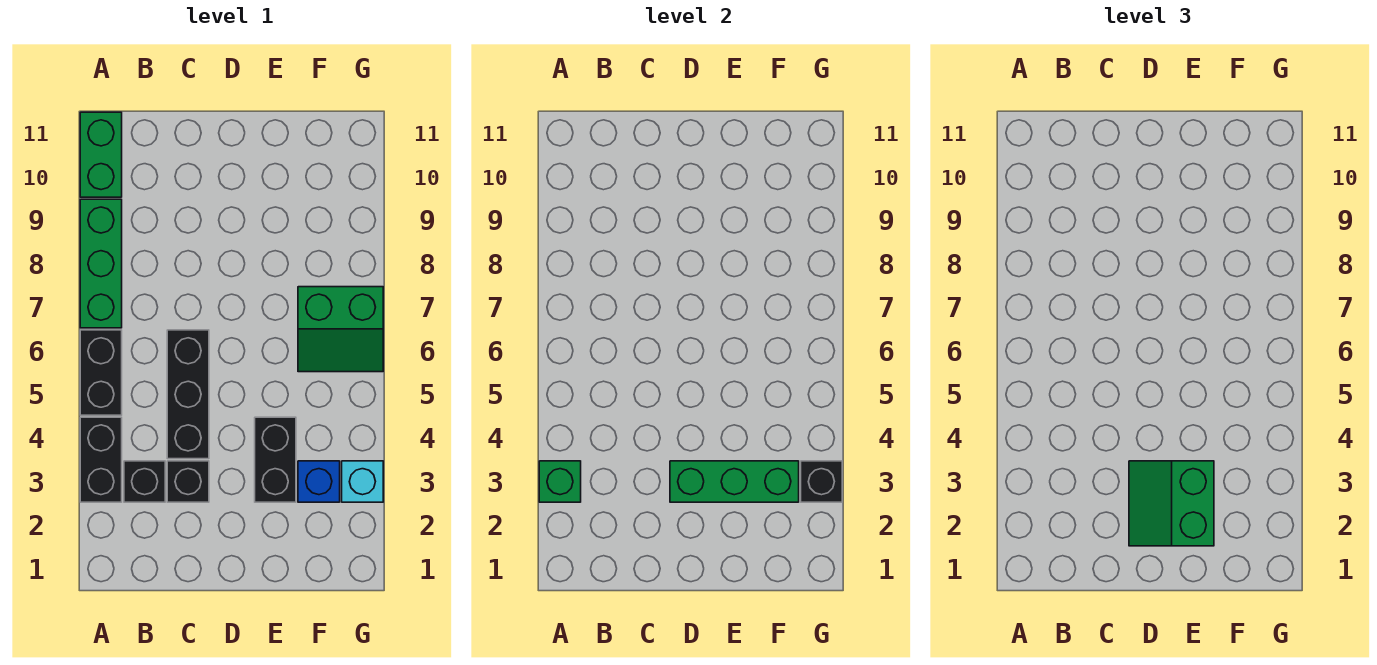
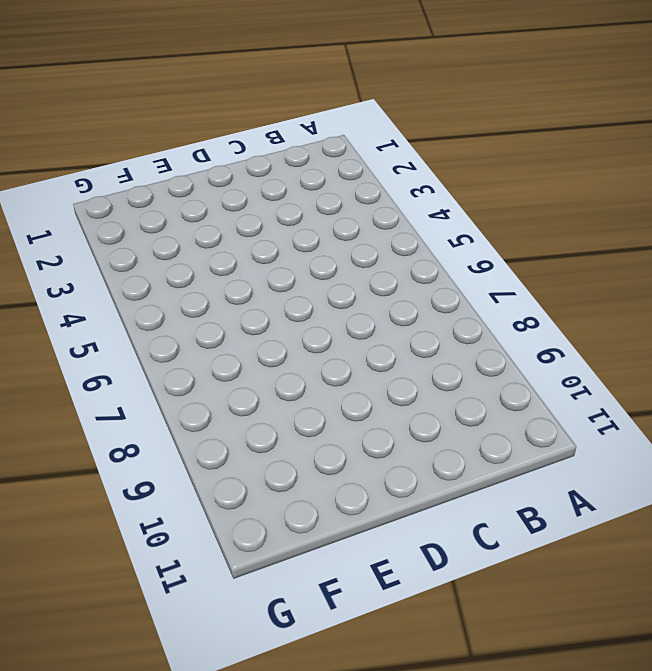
none -> black 1x2 brick [80,417,122,502]
none -> black 1x2 brick [80,330,122,415]
none -> green 1x3 brick [80,199,122,328]

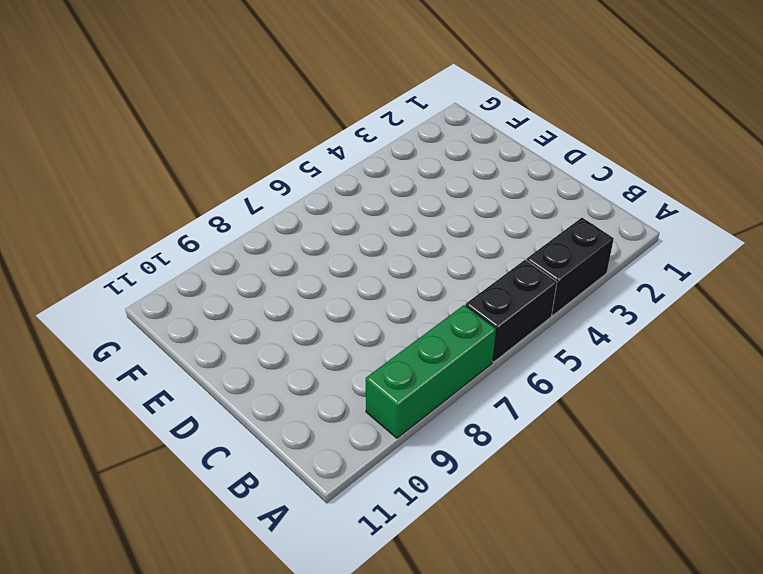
none -> green 1x2 brick [80,112,122,197]
none -> black 1x1 brick [124,461,165,502]
none -> black 1x1 brick [167,461,209,502]

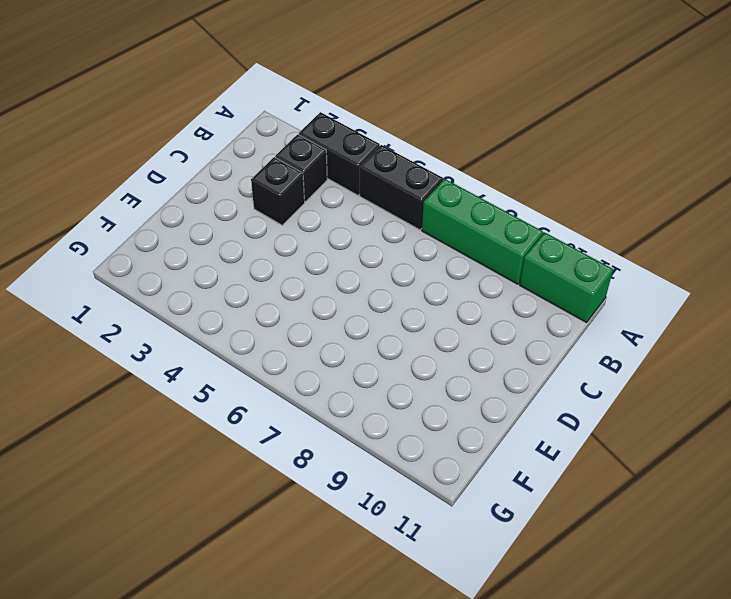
none -> black 1x3 brick [167,330,209,459]
none -> black 1x2 brick [255,417,296,502]
none -> blue 1x1 brick [298,461,340,502]

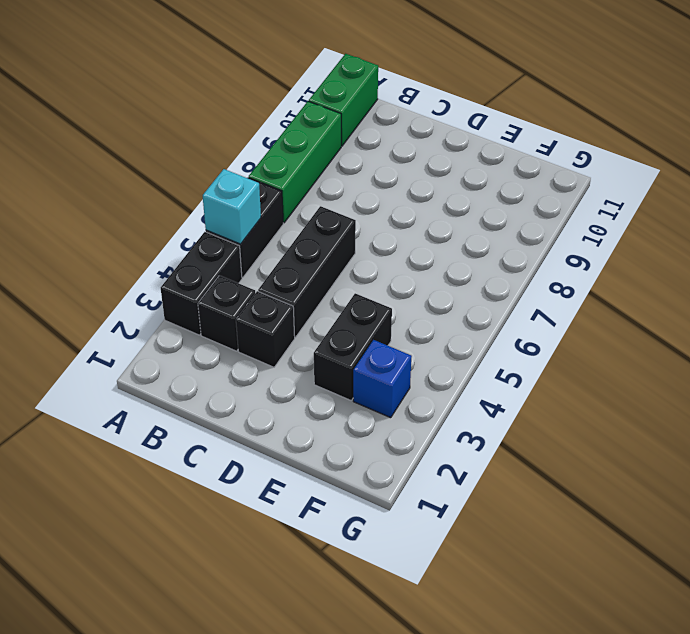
cyan 1x1 brick [203,169,261,244] -> cyan 1x1 brick moved to [342,461,383,502]
none -> green 2x2 slope [298,287,383,372]
none -> green 1x1 brick [539,461,581,502]
none -> green 1x3 brick [670,461,799,502]

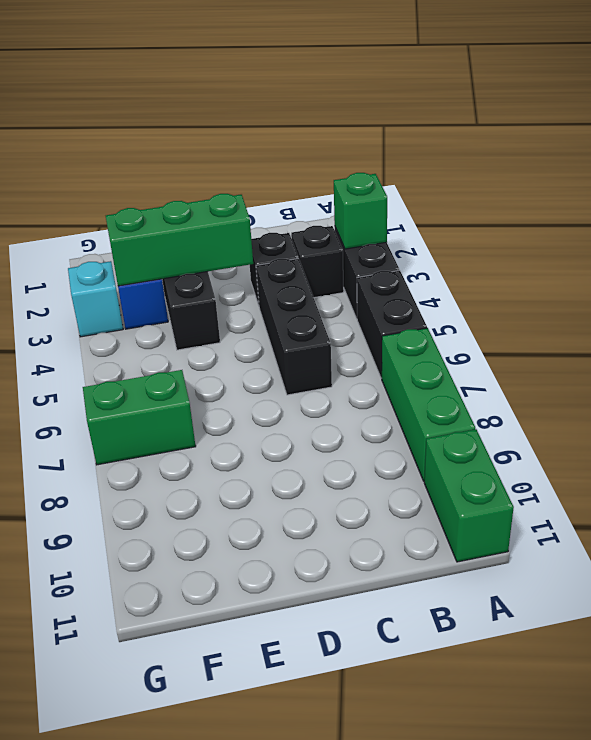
none -> black 1x1 brick [801,461,842,502]
none -> green 2x2 slope [1129,461,1214,546]

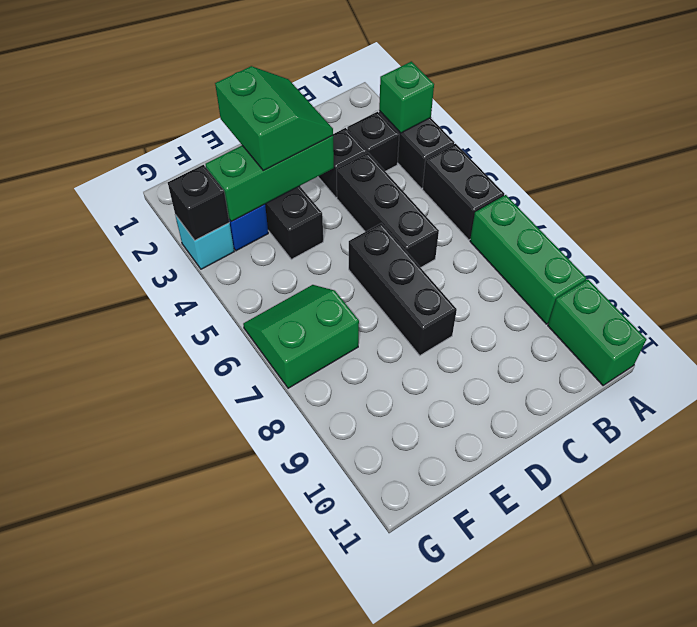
black 1x3 brick [349,223,457,355] -> none

